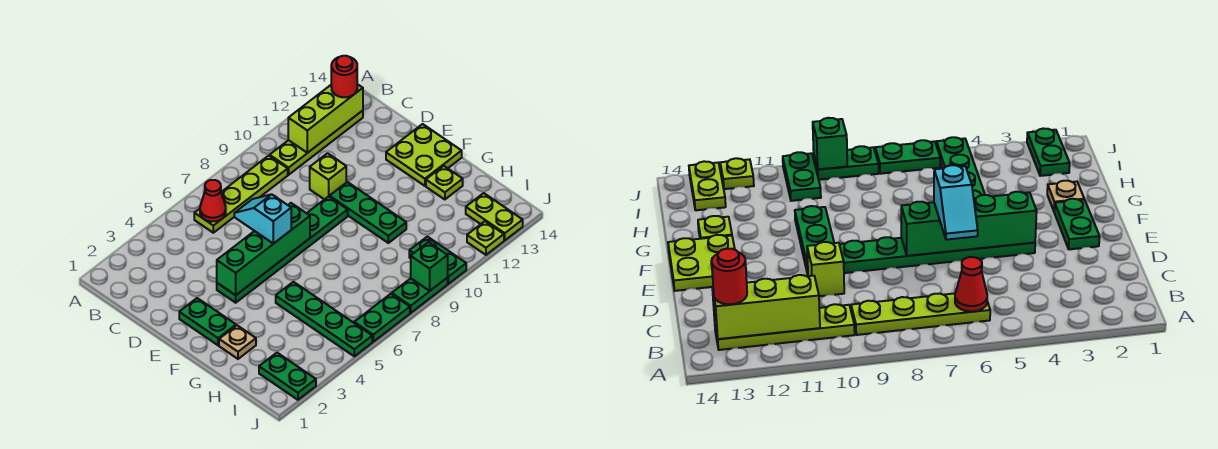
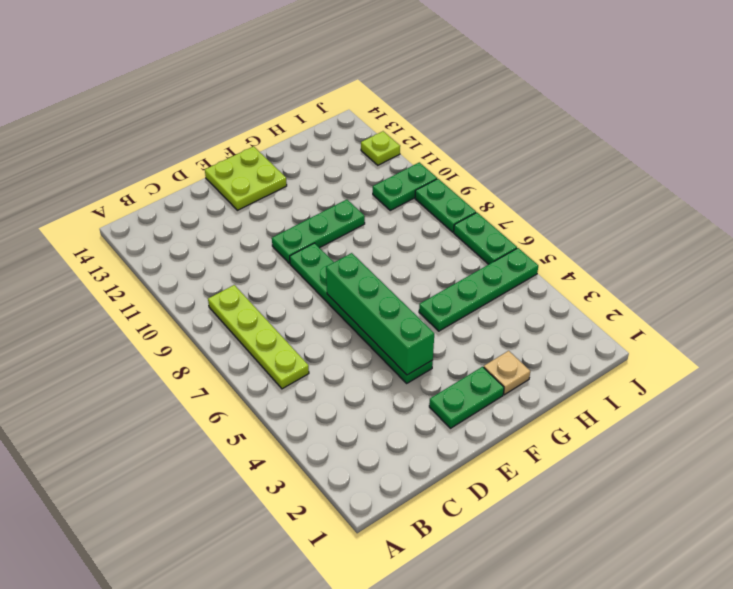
none -> lime 1x4 plate [270,111,363,175]
none -> lime 1x1 brick [310,153,346,200]
none -> lime 1x1 plate [426,166,463,200]

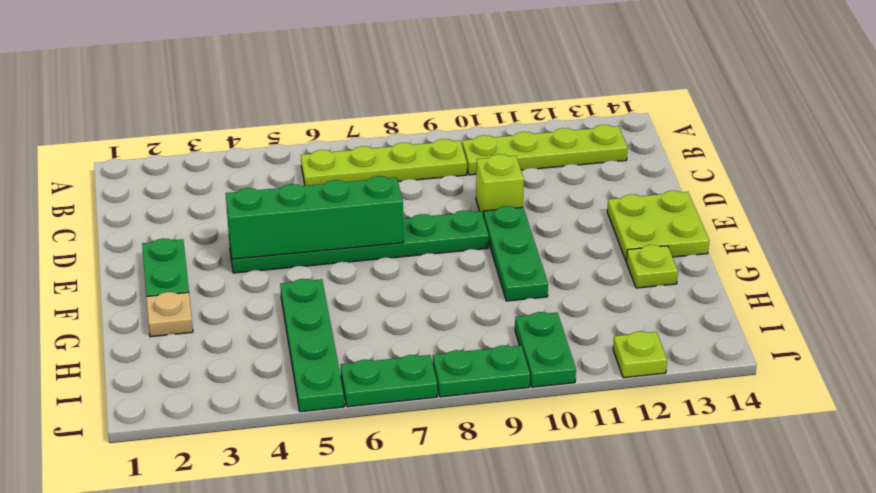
none -> green 1x2 plate [259,353,316,400]
none -> lime 1x2 plate [466,193,523,240]
none -> red 1x1 cone [200,180,226,222]

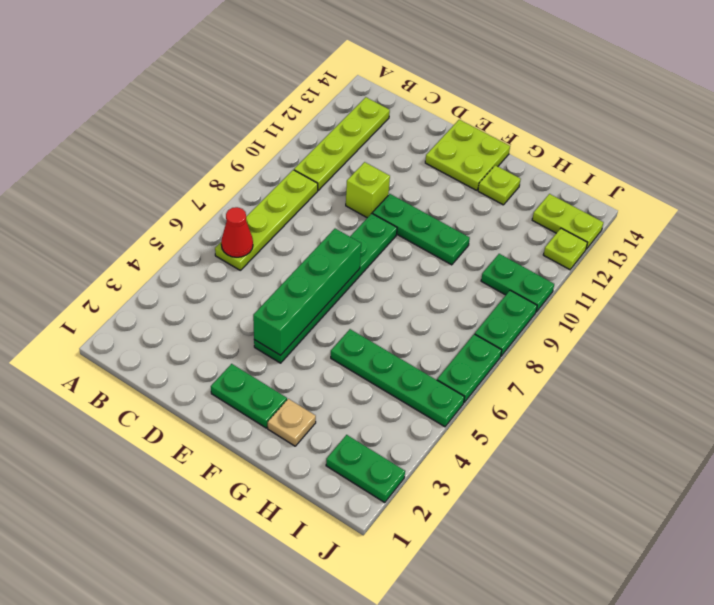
none -> lime 1x3 brick [288,84,363,153]
none -> green 1x1 brick [411,242,448,291]
none -> red 1x1 round brick [331,56,357,97]

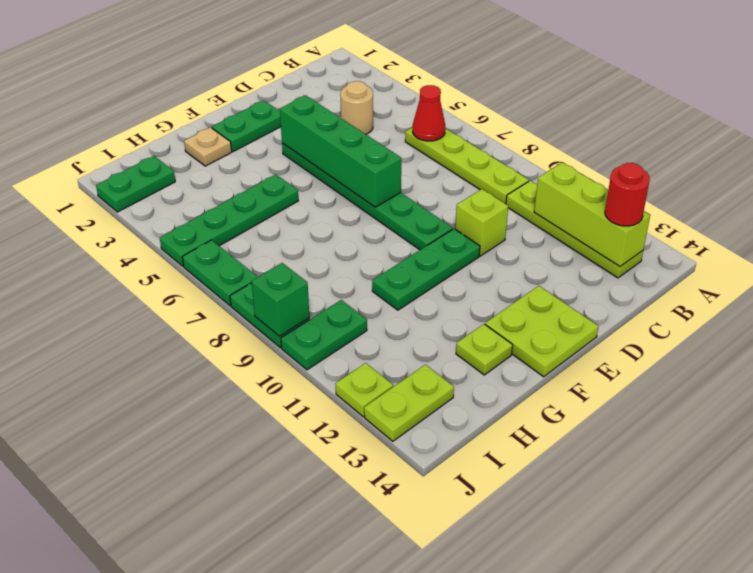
tan 1x1 round brick [340,81,373,134] -> none
none -> cyan 1x2 slope [234,194,291,244]

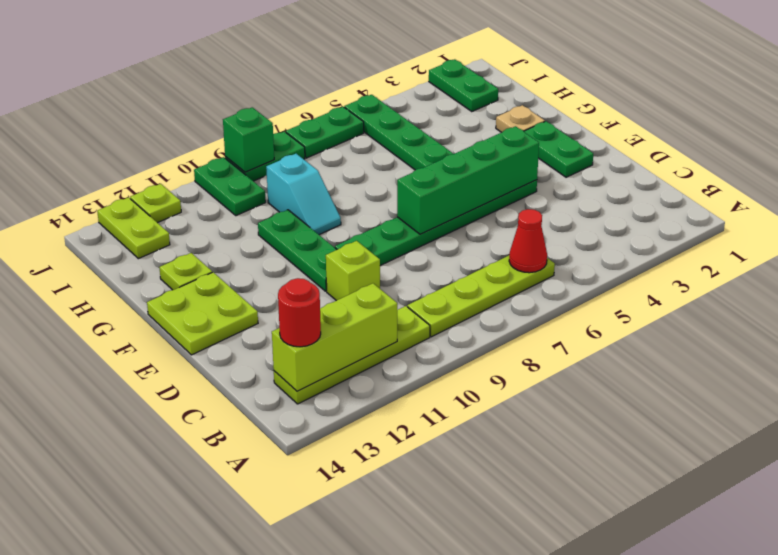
cyan 1x2 slope [266,154,341,235] -> cyan 1x2 slope moved to [234,194,291,244]

